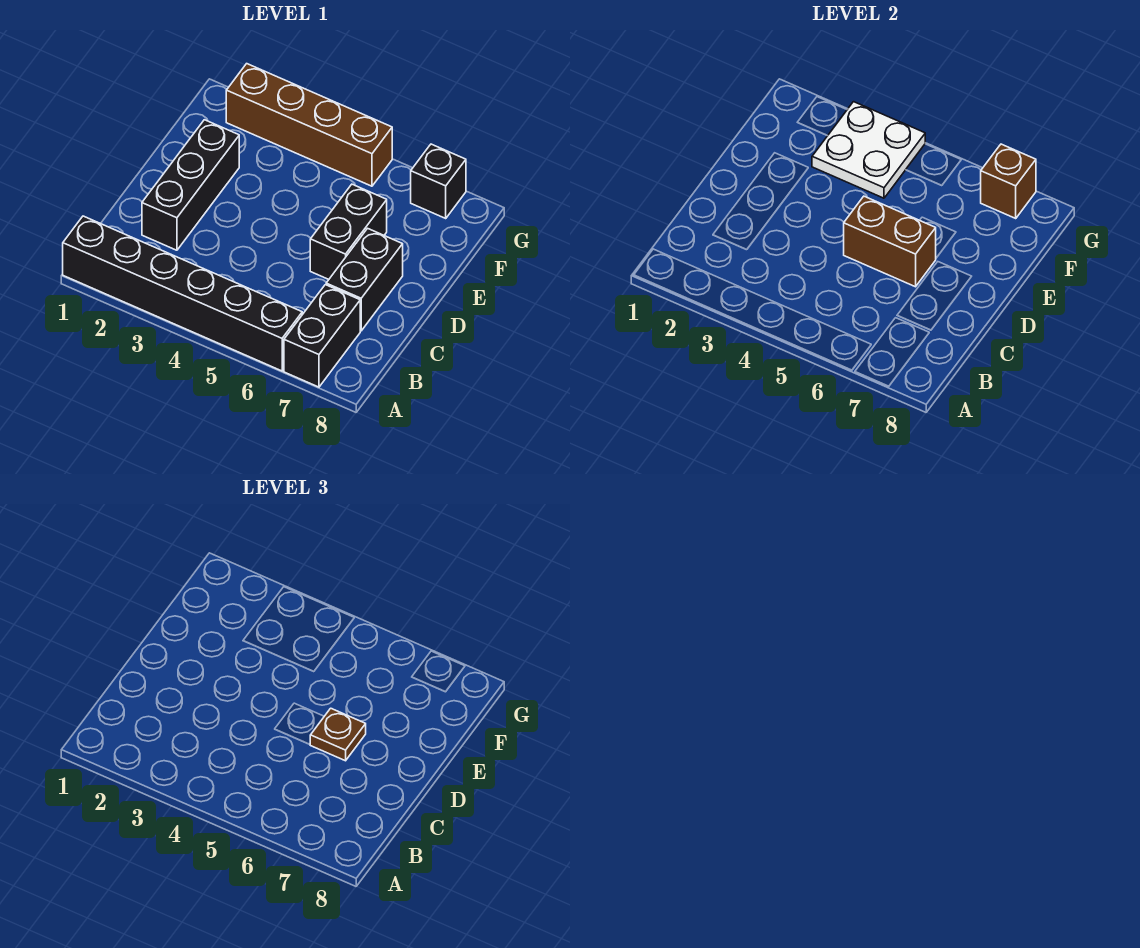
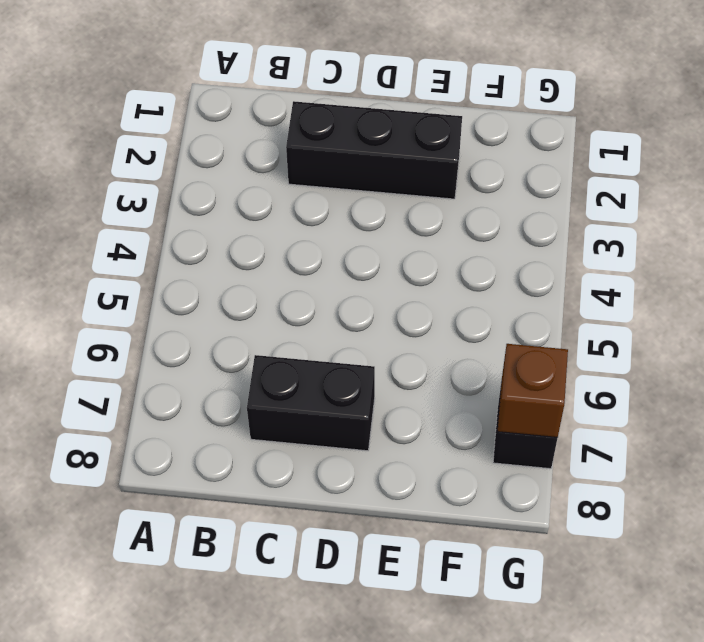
none -> black 1x6 brick [63,216,302,371]
none -> black 1x2 brick [284,285,360,387]

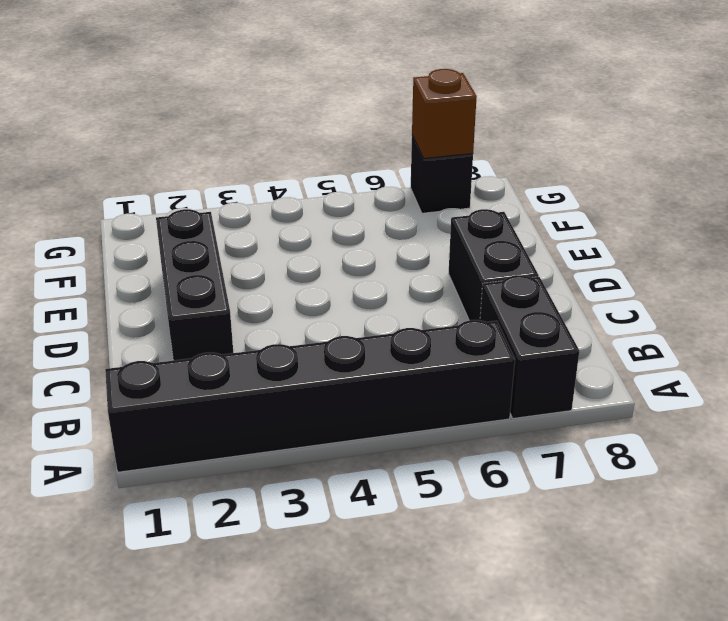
none -> black 1x2 brick [310,184,387,279]
none -> brown 1x4 brick [226,64,392,186]

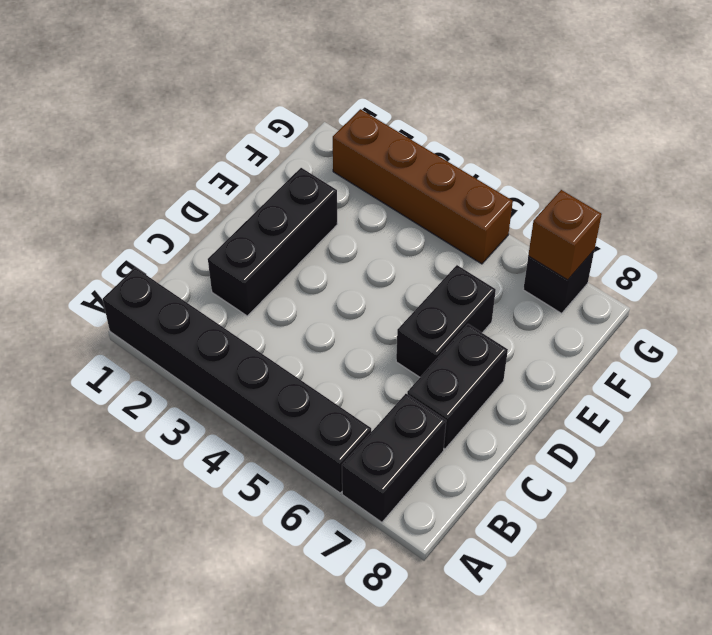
none -> brown 1x2 brick [844,196,936,287]
none -> white 2x2 plate [812,102,925,198]

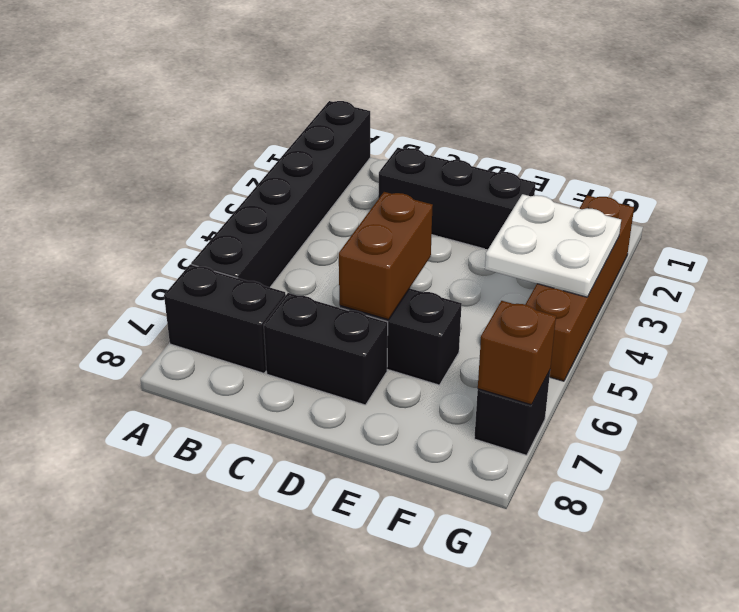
none -> brown 1x1 plate [310,708,366,761]

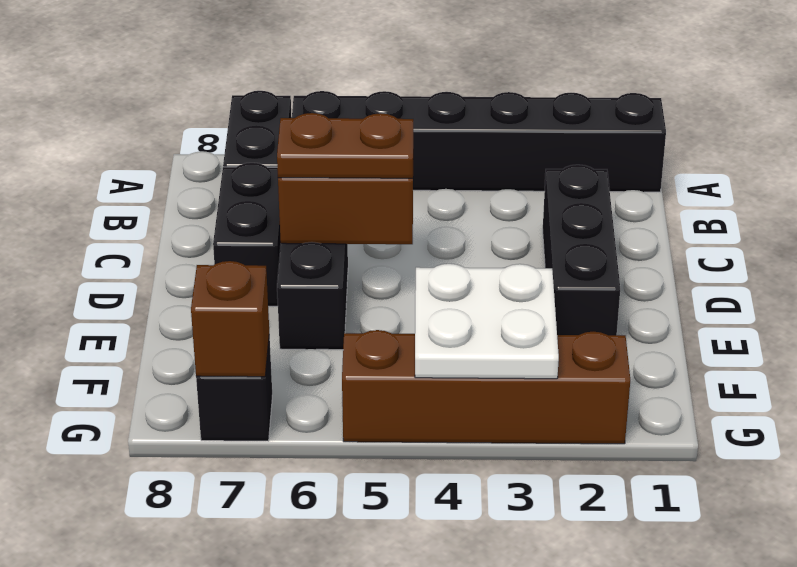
brown 1x2 plate [277,113,413,178] -> brown 1x1 plate [310,708,366,761]

